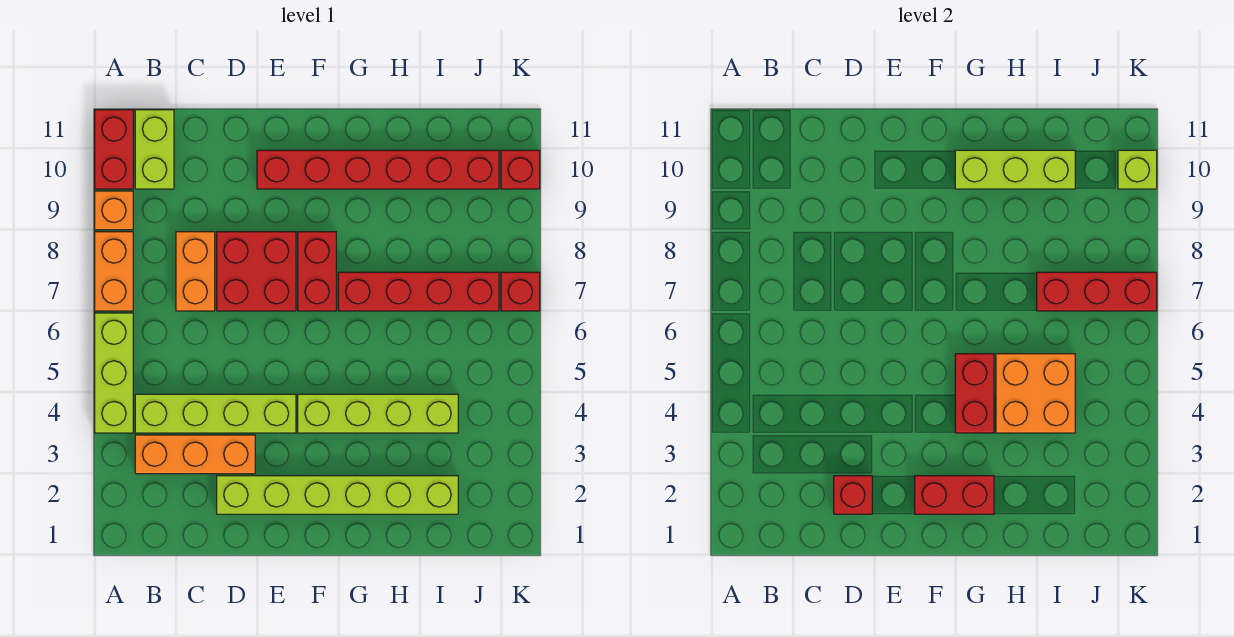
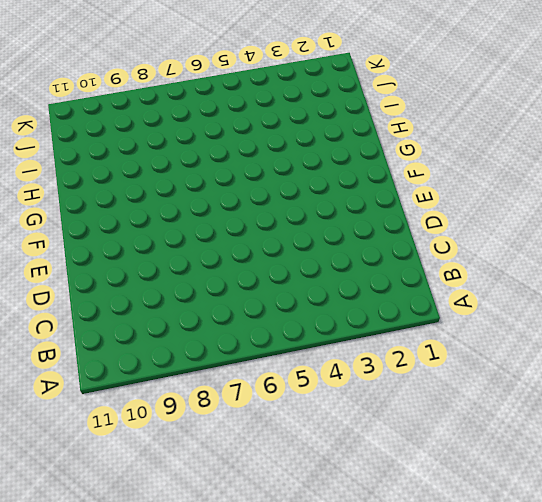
none -> lime 1x3 brick [95,313,133,433]
none -> orange 1x2 brick [95,232,133,311]
none -> orange 1x1 brick [95,191,133,230]

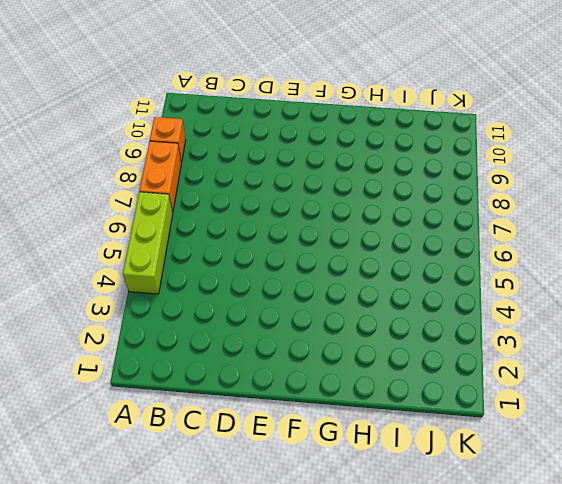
none -> red 1x2 brick [95,110,133,189]
none -> orange 1x3 brick [135,435,255,474]
none -> lime 1x4 brick [135,394,296,433]

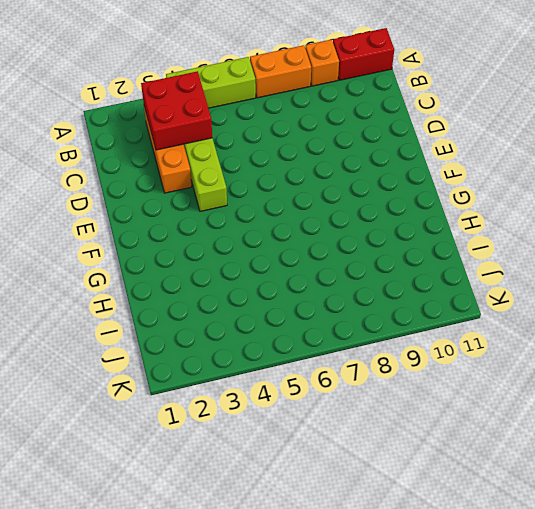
red 2x2 brick [141,71,212,150] -> red 2x2 brick moved to [217,232,296,311]
none -> lime 1x2 brick [135,110,174,189]
none -> orange 1x2 brick [176,232,215,311]
none -> lime 1x6 brick [217,476,458,514]

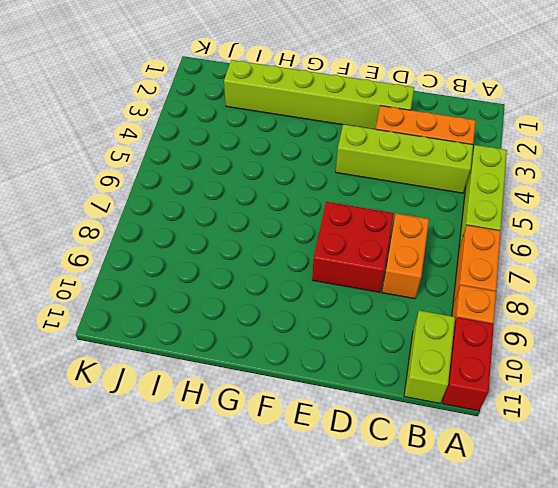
none -> red 1x6 brick [257,150,499,189]
none -> lime 1x4 brick [298,394,458,433]
none -> red 1x2 brick [298,232,336,311]

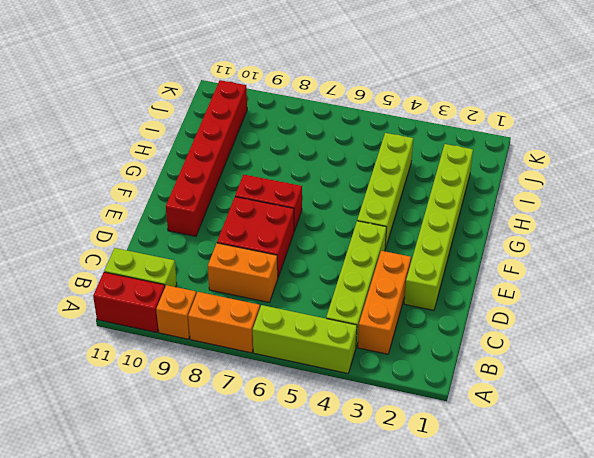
none -> red 1x4 brick [338,272,499,311]
none -> red 1x1 brick [501,272,540,311]
none -> red 1x1 brick [501,150,540,189]

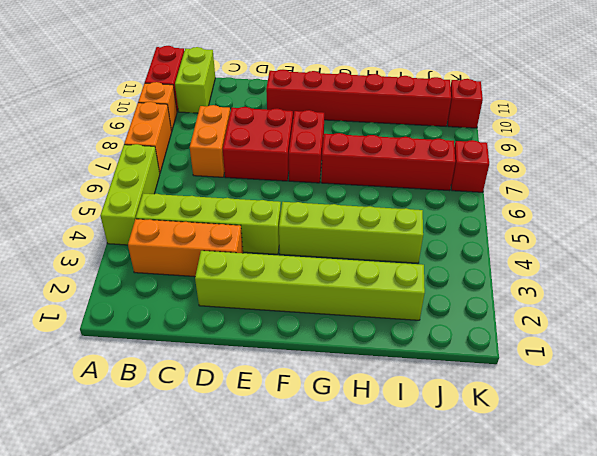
none -> red 1x1 brick [834,476,872,514]
none -> red 1x2 brick [915,476,994,514]
none -> red 1x2 brick [955,354,994,433]

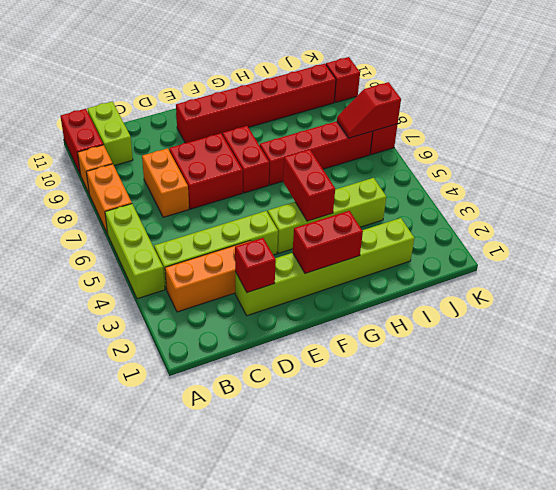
red 1x2 slope [337,82,401,138] -> red 1x3 brick [1037,272,1157,311]
none -> lime 1x3 brick [955,150,1075,189]
none -> orange 2x2 brick [996,354,1075,433]
none -> lime 1x1 brick [1118,150,1157,189]

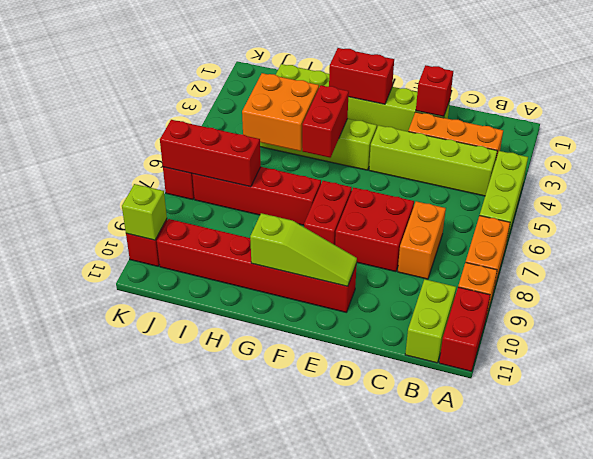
lime 1x3 slope [250,213,357,286] -> lime 1x3 brick [955,150,1075,189]

